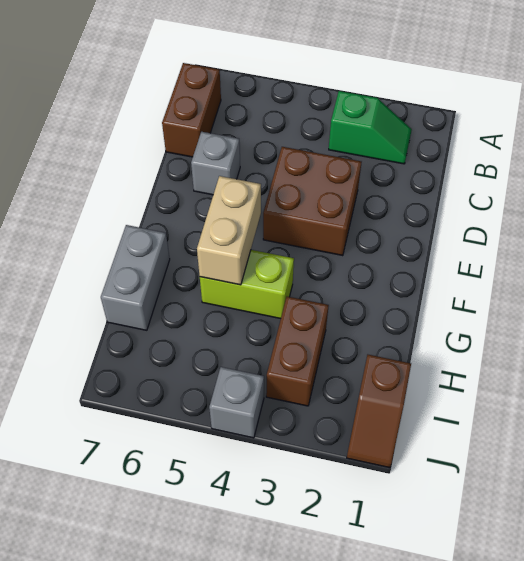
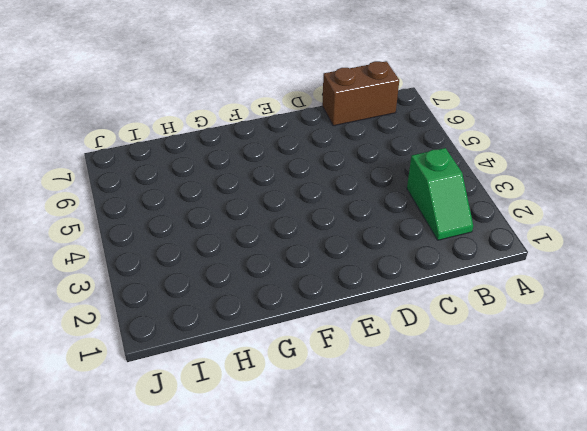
none -> brown 2x2 brick [263,147,362,256]
none -> grey 1x1 brick [191,132,240,195]

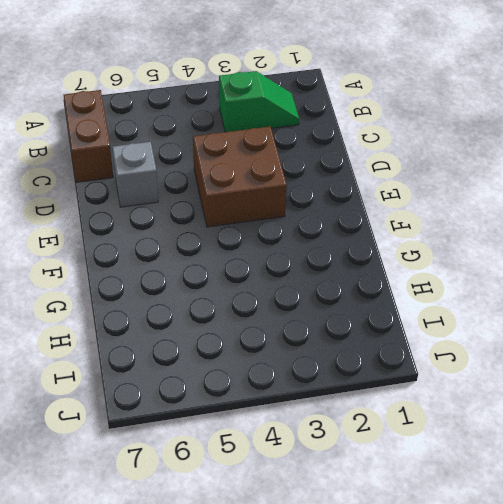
none -> lime 1x2 brick [200,250,294,319]
none -> grey 1x2 brick [101,225,170,330]

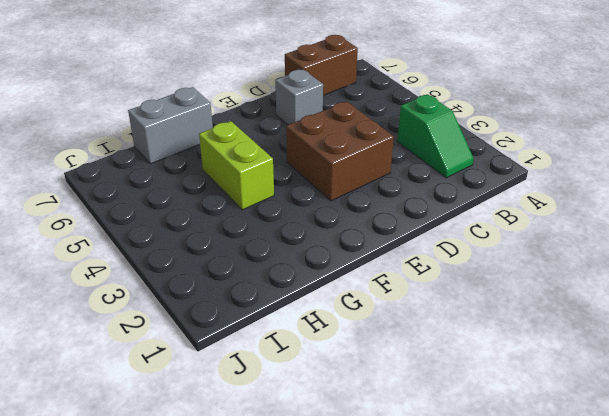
none -> brown 1x2 brick [266,297,329,406]
none -> brown 1x2 slope [347,355,411,468]

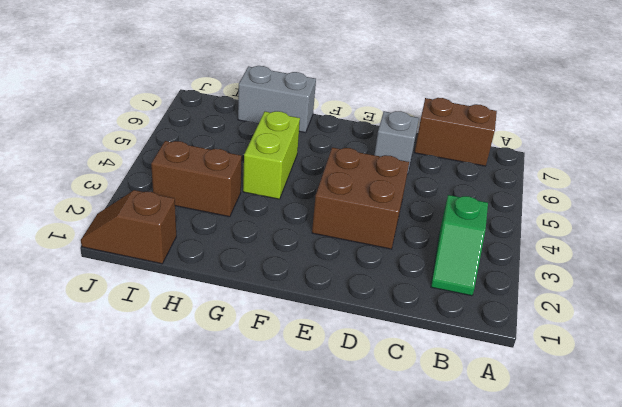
none -> grey 1x1 brick [209,367,264,438]
none -> tan 1x2 brick [197,176,261,285]

